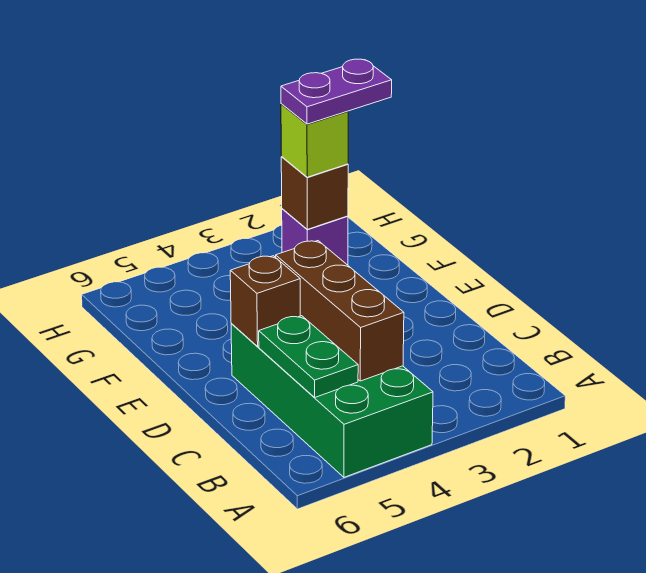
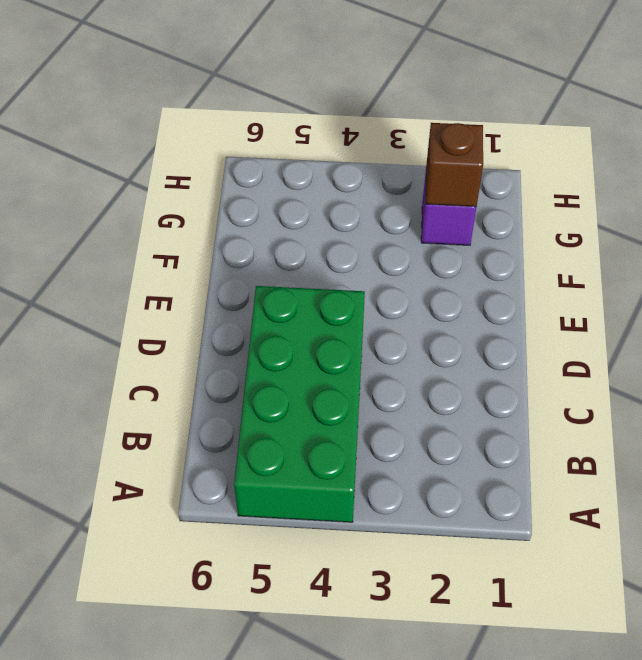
none -> brown 1x3 brick [276,241,404,381]
none -> green 1x2 plate [259,316,358,398]

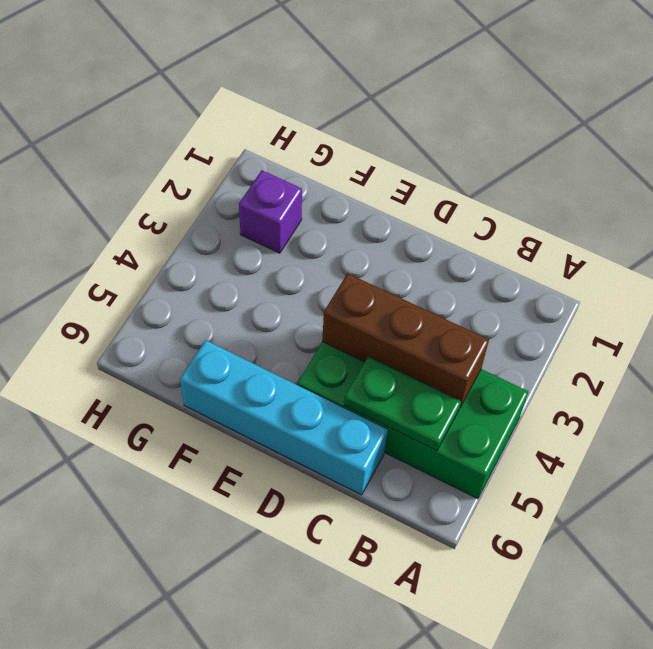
cyan 1x4 brick [180,340,388,495] -> none
none -> brown 1x1 brick [230,256,300,346]
none -> brown 1x1 brick [281,157,348,229]

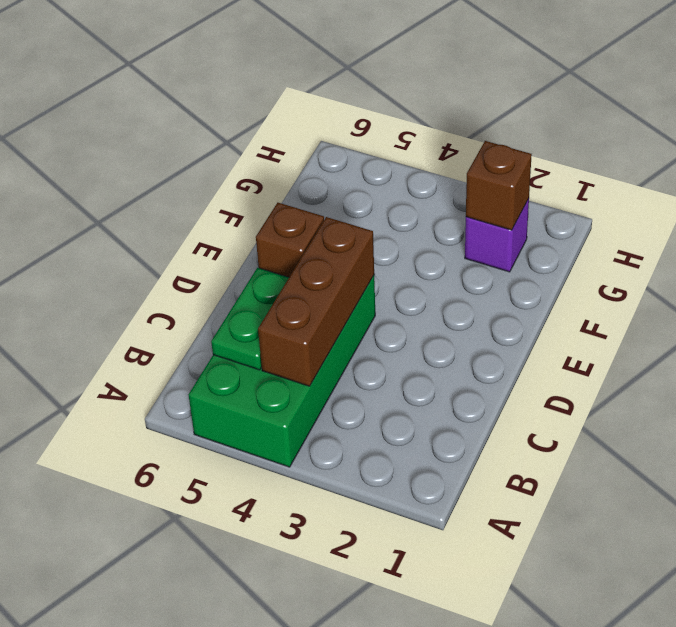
none -> lime 1x1 brick [281,104,348,177]
none -> purple 1x2 plate [281,59,392,124]

